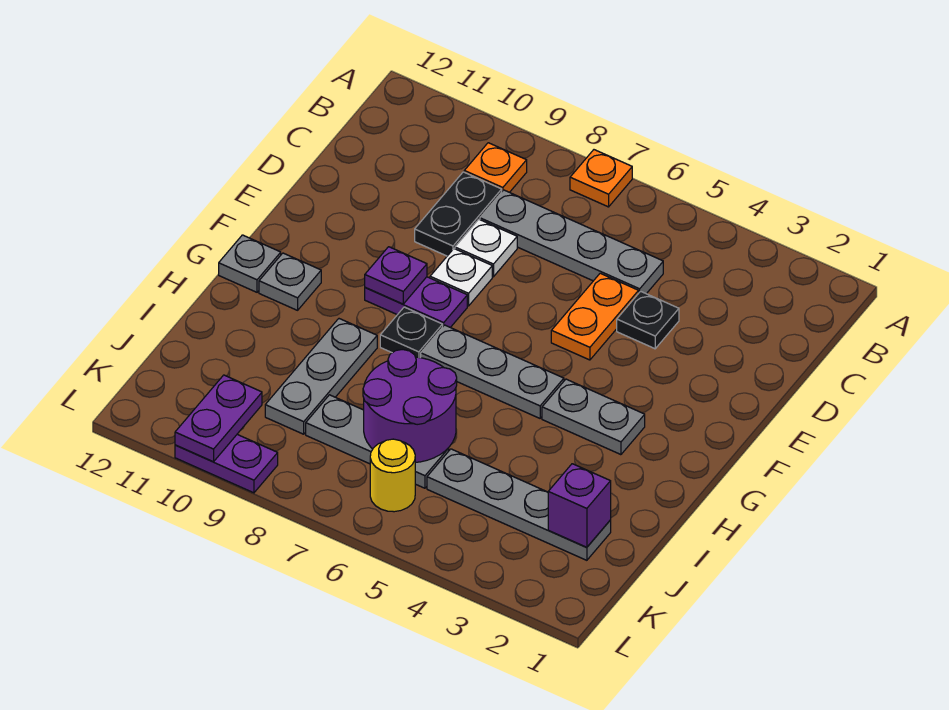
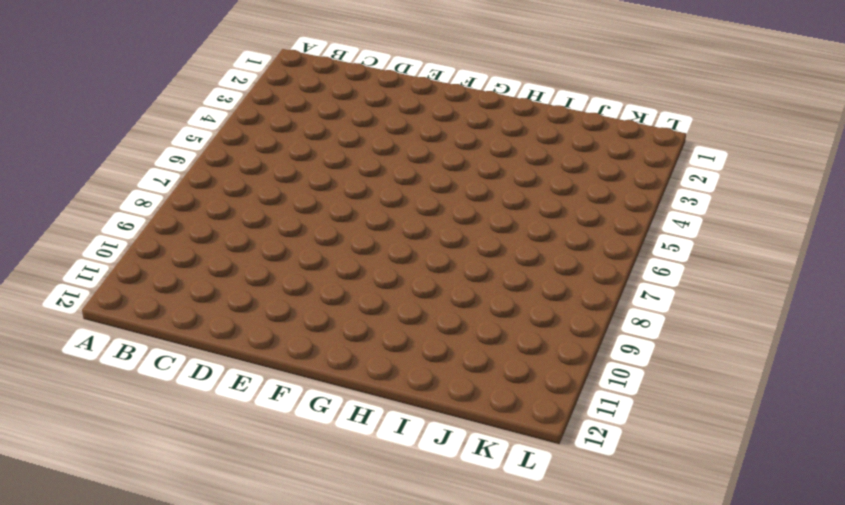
none -> orange 1x1 plate [570,150,632,207]
none -> orange 1x1 plate [464,143,527,192]
none -> grey 1x4 plate [480,190,663,294]

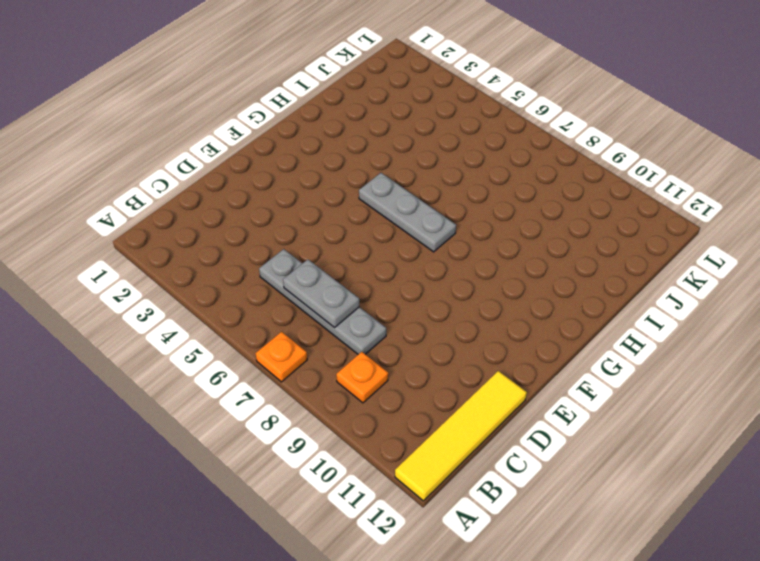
yellow 1x4 tile [395,371,527,501] -> none
grey 1x2 plate [283,260,359,328] -> grey 1x2 plate moved to [542,379,645,455]
none -> black 1x2 plate [415,172,502,256]
none -> black 1x1 plate [617,291,679,349]
none -> orange 1x2 plate [551,273,639,360]

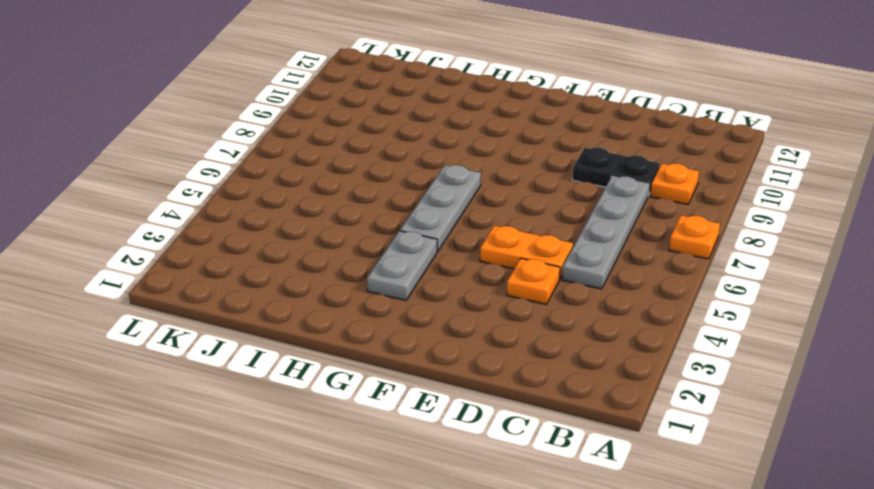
orange 1x1 plate [507,258,560,304] -> black 1x1 plate [617,291,679,349]
none -> white 1x1 plate [455,219,517,277]
none -> white 1x1 plate [430,249,492,306]
none -> purple 1x2 plate [365,277,467,327]

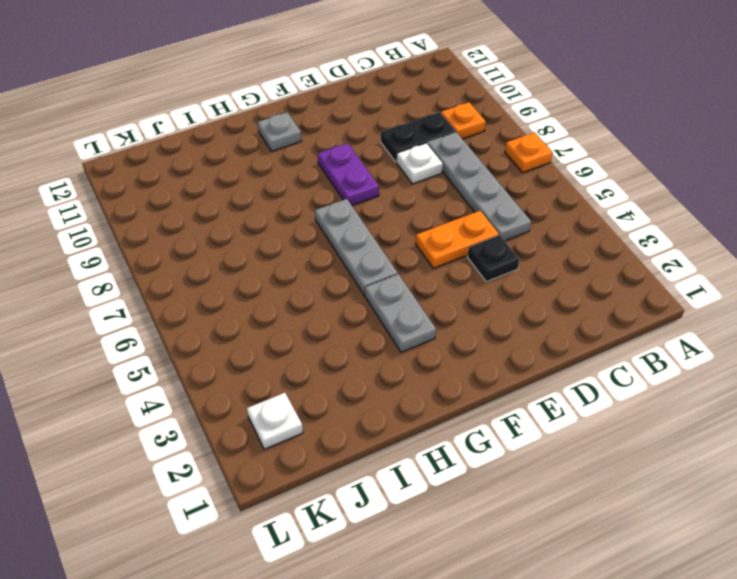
white 1x1 plate [247,393,303,449] -> white 1x1 plate moved to [430,249,492,306]
none -> black 1x1 plate [380,307,443,358]
none -> grey 1x1 plate [219,235,281,292]
none -> grey 1x3 plate [265,319,377,434]

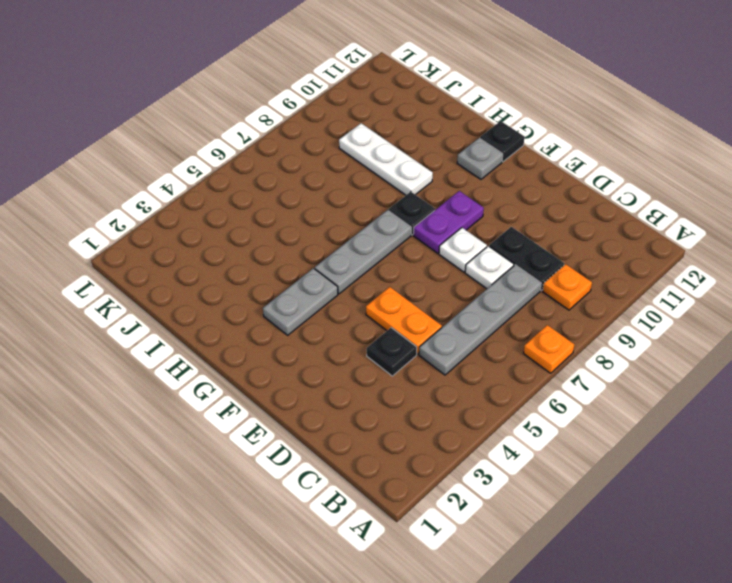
black 1x1 plate [480,121,524,162] -> grey 1x1 plate [219,235,281,292]
white 1x3 plate [339,123,433,195] -> grey 1x3 plate [265,319,377,434]
none -> grey 1x4 plate [427,449,611,560]
none -> grey 1x3 plate [306,395,449,488]
none -> yellow 1x1 round brick [370,439,415,512]

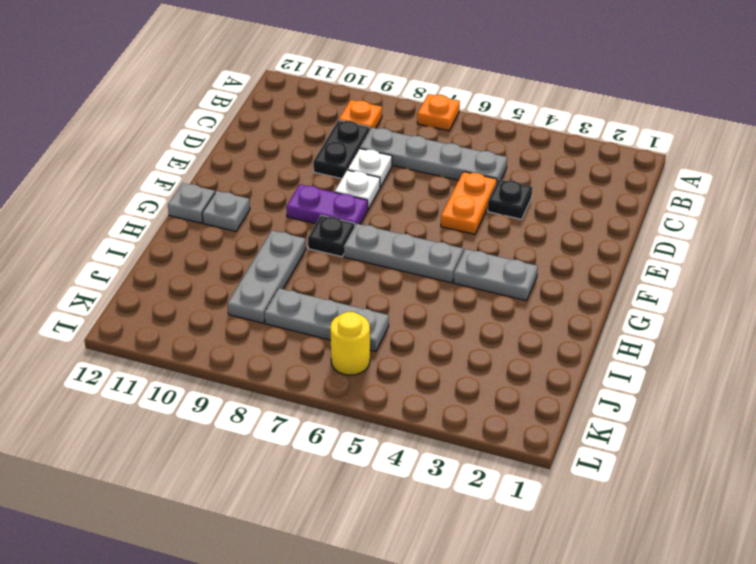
none -> grey 1x4 plate [427,449,611,560]
none -> purple 1x2 plate [175,435,278,493]
none -> purple 1x1 plate [365,247,427,304]

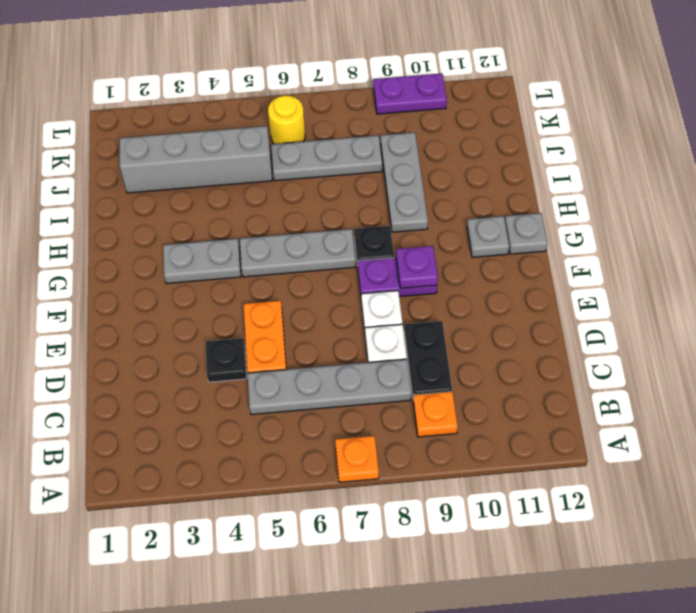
grey 1x4 brick [120,126,272,193] -> grey 1x4 plate [427,449,611,560]
none -> purple 2x2 round brick [363,350,457,462]
none -> purple 1x1 brick [548,464,611,547]
none -> purple 1x2 plate [175,375,262,462]

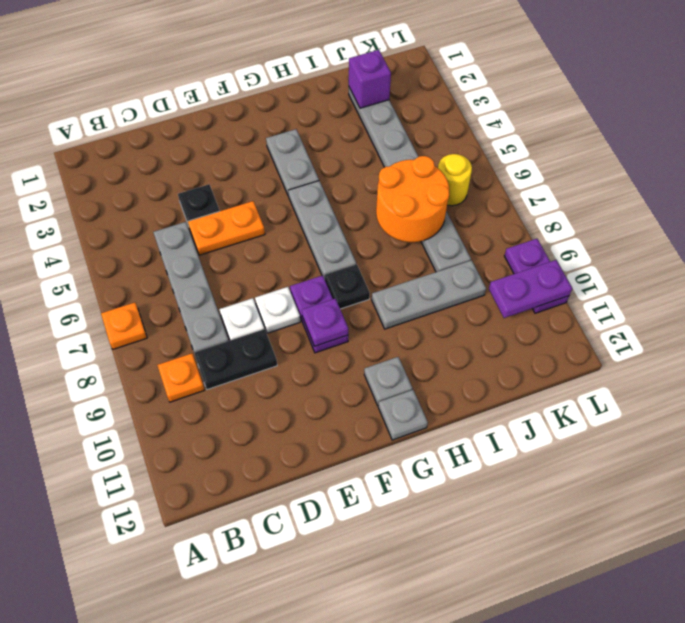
orange 2x2 round brick [376,156,449,242] -> purple 2x2 round brick [363,350,457,462]

